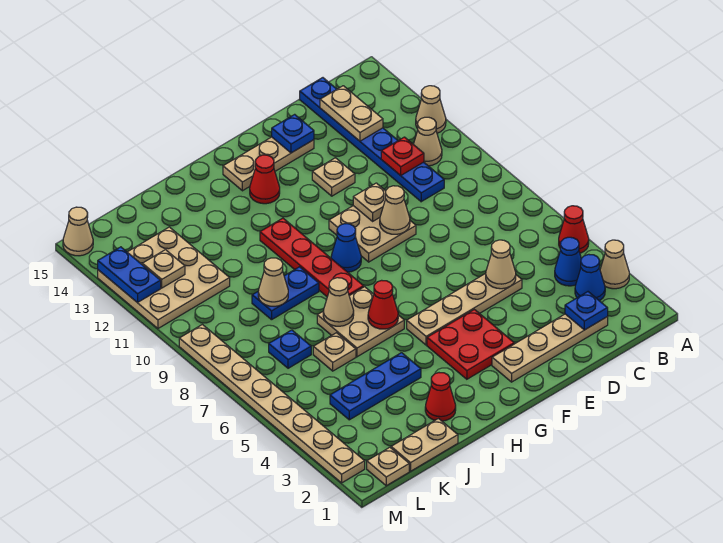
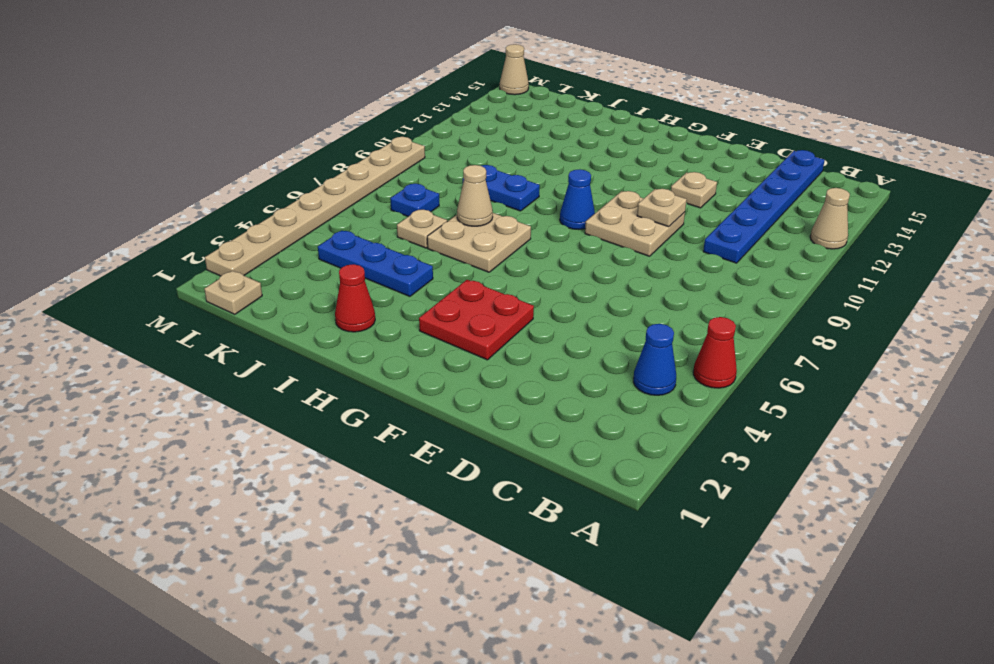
none -> tan 1x1 cone [600,240,629,289]
none -> blue 1x1 cone [575,254,605,301]
none -> tan 1x1 cone [413,117,442,166]
none -> tan 1x4 plate [492,314,608,382]

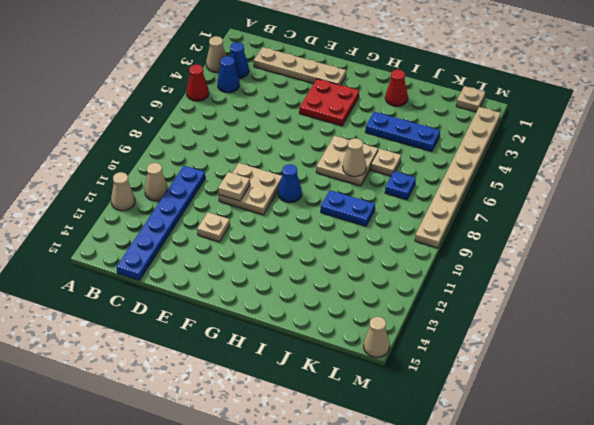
none -> tan 1x4 plate [407,273,522,345]
none -> tan 1x3 plate [223,137,314,191]
none -> red 1x1 cone [250,155,280,204]
none -> red 1x4 plate [260,218,364,297]

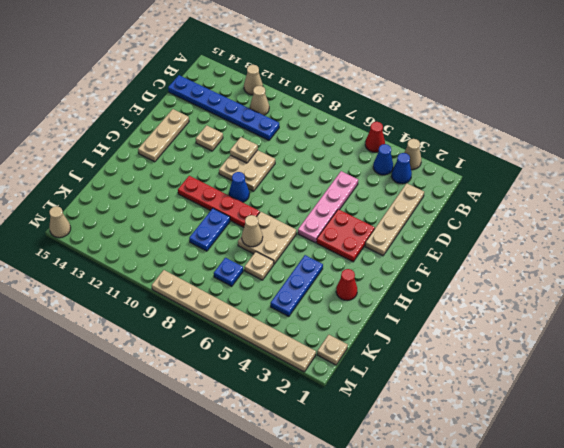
pink 1x4 plate [298,171,358,243] -> tan 1x4 plate [407,273,522,345]
none -> red 1x1 cone [250,155,280,204]
none -> tan 1x2 plate [391,419,458,471]
none -> tan 3x3 plate [98,227,230,328]
none -> blue 1x1 plate [565,292,608,330]

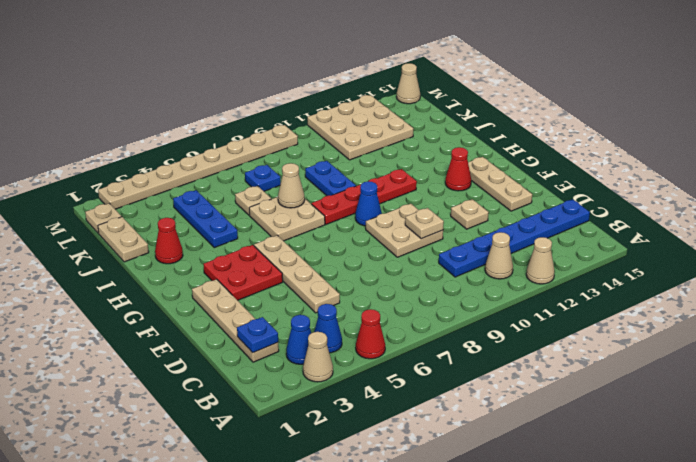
none -> red 1x1 plate [381,137,424,176]
none -> tan 1x2 plate [320,86,383,141]
none -> tan 1x1 cone [486,240,516,289]
none -> tan 1x1 cone [380,186,410,234]

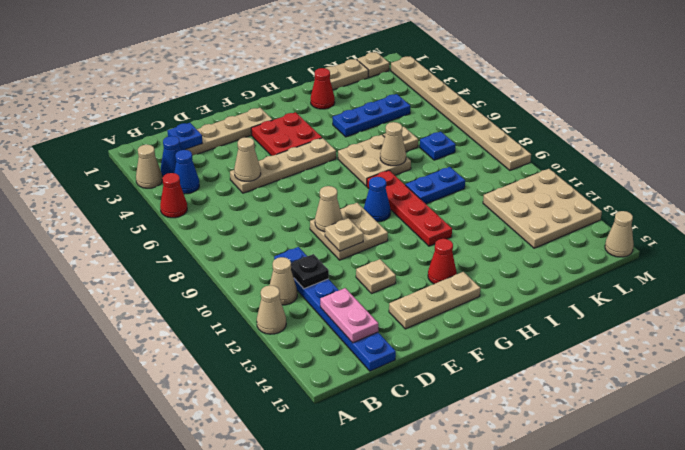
black 1x1 plate [291,254,329,289] -> red 1x1 plate [381,137,424,176]
pink 1x2 plate [320,288,378,343] -> tan 1x2 plate [320,86,383,141]
none -> blue 1x1 plate [272,114,314,153]
none -> red 1x1 cone [368,280,398,329]
none -> tan 1x1 cone [258,258,288,307]
none -> tan 1x1 plate [142,250,185,288]

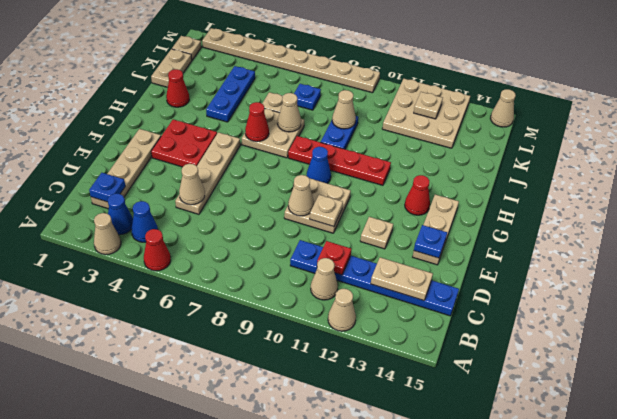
none -> blue 1x2 plate [98,247,161,303]

